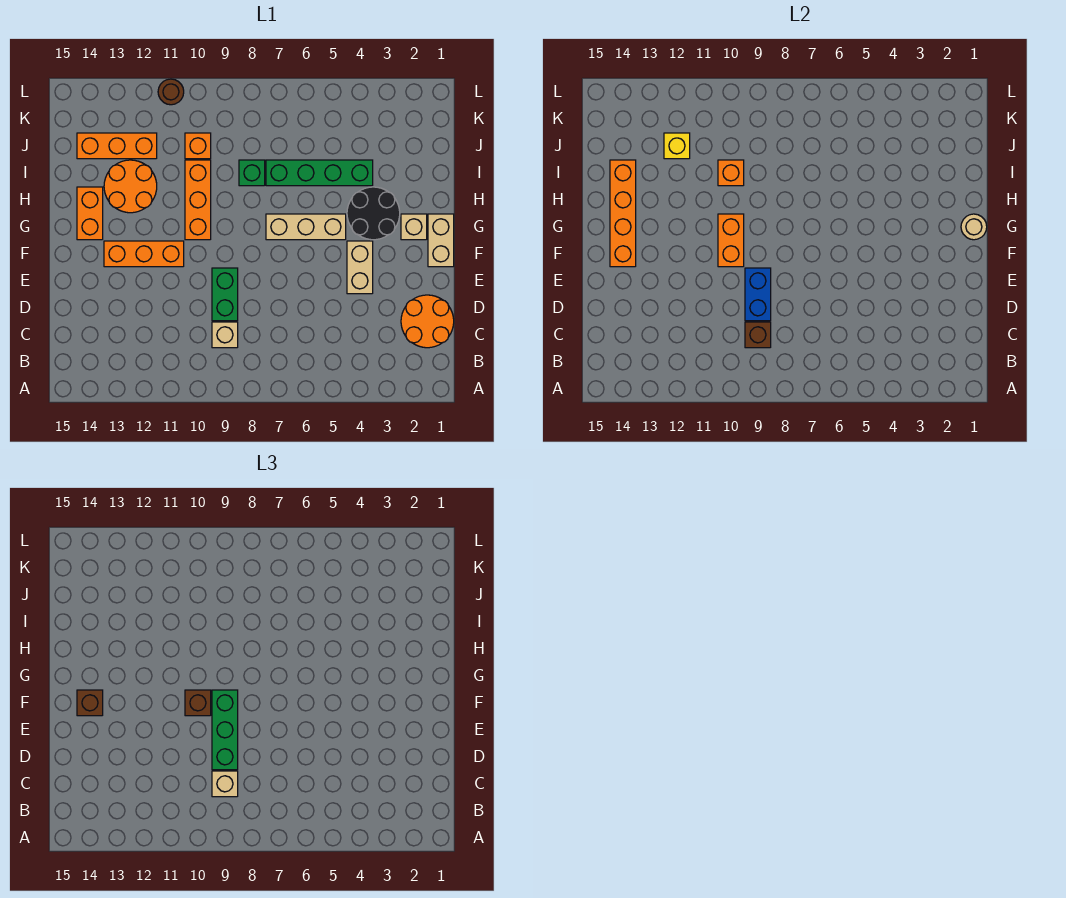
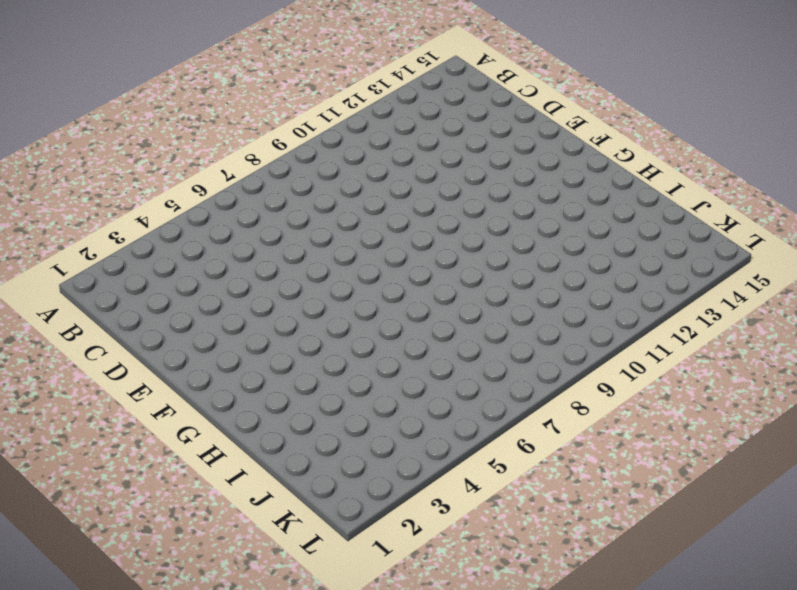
none -> orange 2x2 round brick [401,295,454,348]
none -> tan 1x1 brick [212,322,238,348]
none -> green 1x2 brick [212,268,238,321]

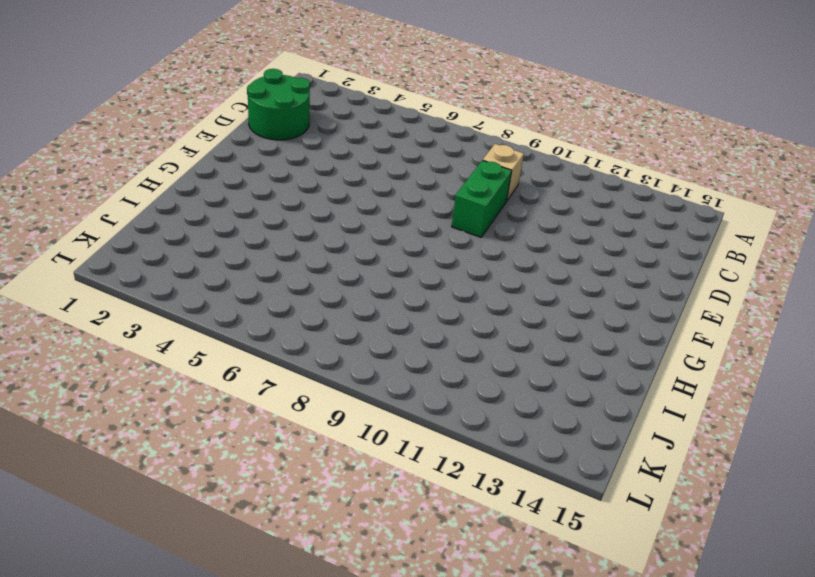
green 2x2 round brick [247,69,310,140] -> orange 2x2 round brick [401,295,454,348]
none -> tan 1x2 brick [347,241,373,294]
none -> tan 1x2 brick [428,214,454,267]
none -> orange 1x3 brick [104,241,184,267]

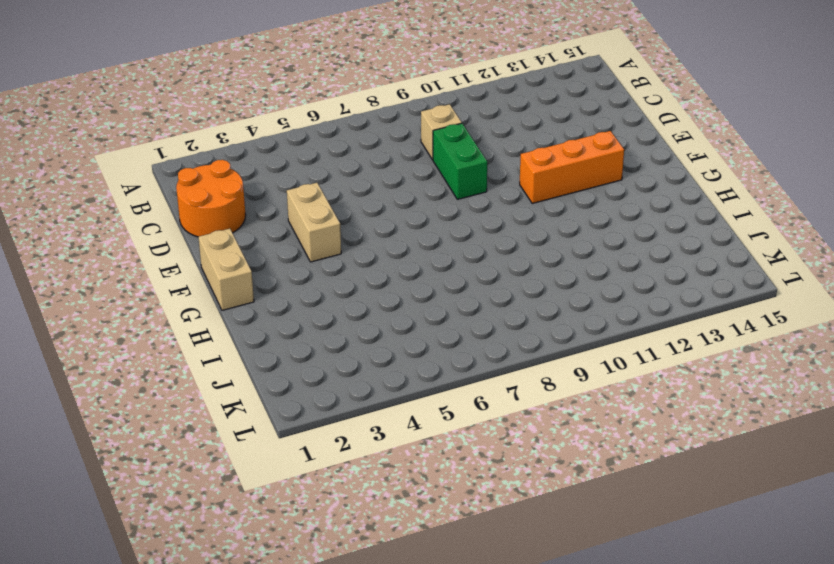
none -> tan 1x1 brick [401,214,427,240]
none -> black 2x2 round brick [347,187,400,240]
none -> tan 1x3 brick [266,214,346,240]

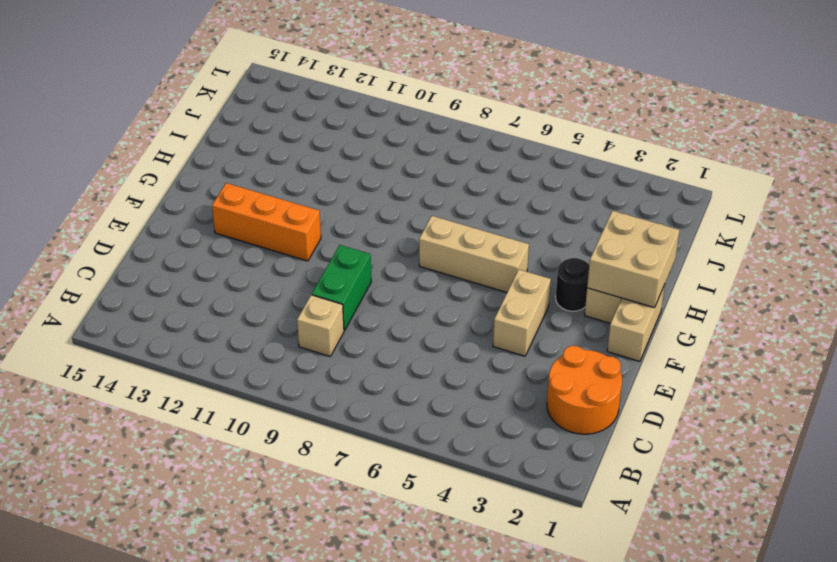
tan 2x2 brick [587,211,679,308] -> tan 1x1 round brick [961,214,987,240]
black 1x1 round brick [556,258,589,311] -> black 2x2 round brick [347,187,400,240]
none -> orange 1x3 brick [185,160,211,240]
none -> orange 1x2 brick [77,187,103,240]
none -> orange 2x2 round brick [104,160,157,213]

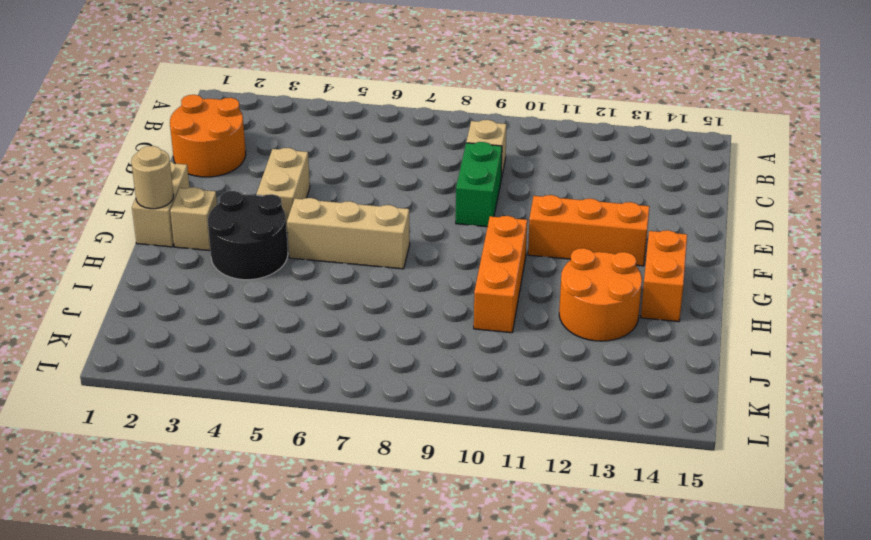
none -> green 1x4 brick [266,160,373,186]
none -> green 1x1 brick [239,160,265,186]
none -> orange 1x1 brick [185,133,211,159]

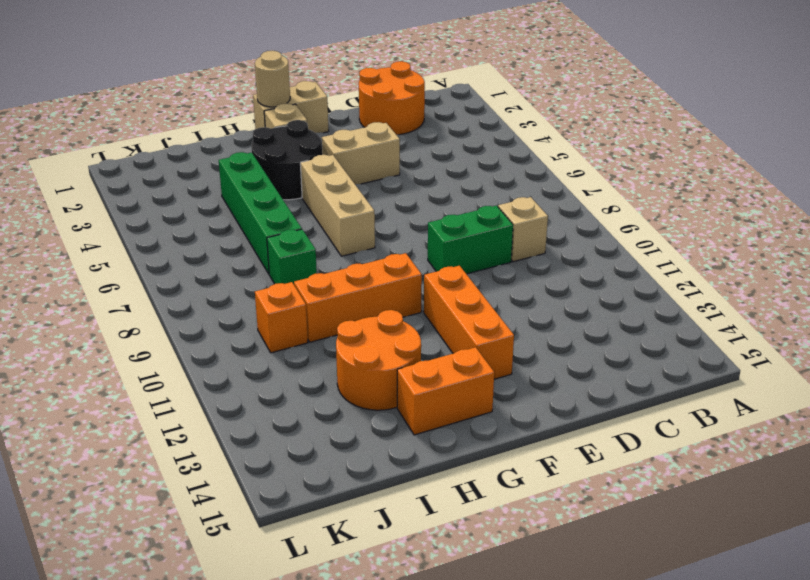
none -> orange 1x3 brick [77,133,157,159]
none -> brown 1x1 round brick [158,79,184,105]
none -> brown 1x1 brick [745,322,771,348]

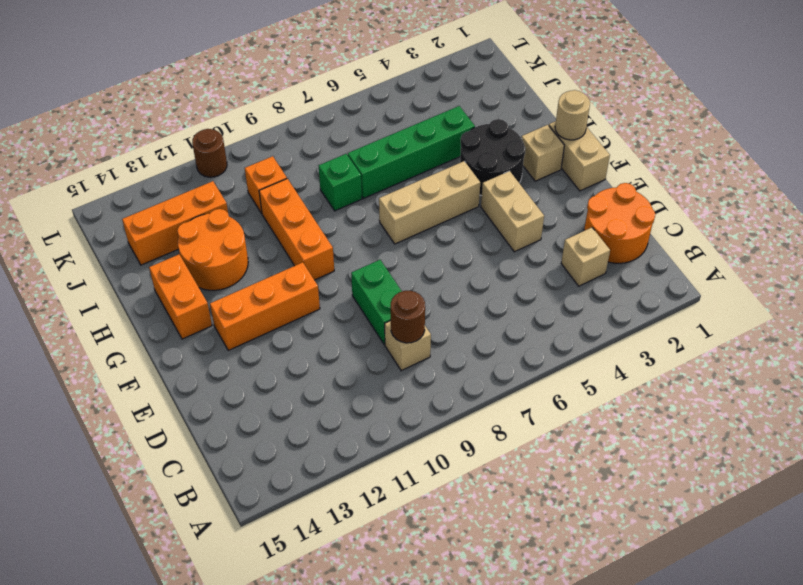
tan 1x1 brick [561,228,610,286] -> tan 1x1 brick moved to [212,771,238,797]
brown 1x1 round brick [391,291,425,343] -> brown 1x1 brick [745,322,771,348]
none -> blue 1x2 brick [745,268,771,321]
none -> orange 1x2 brick [718,214,744,267]
none -> orange 1x4 brick [610,160,636,267]

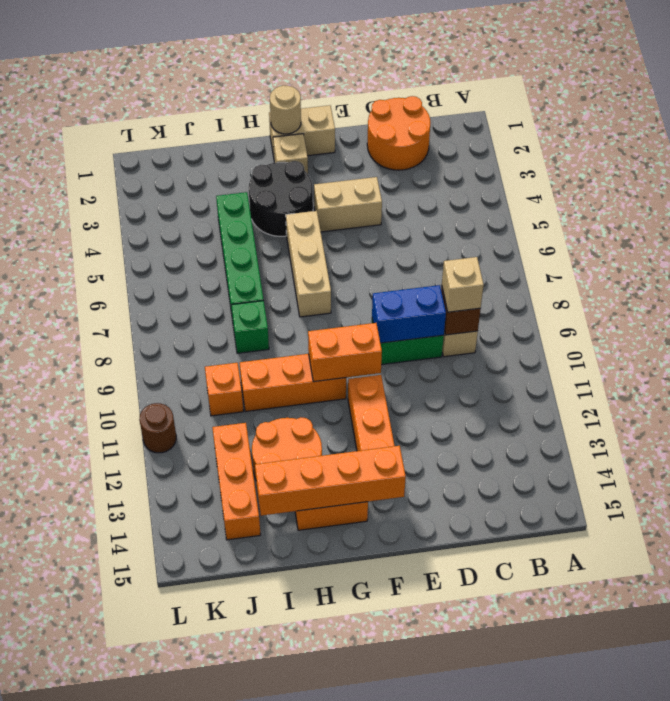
none -> orange 1x1 brick [718,160,744,186]
none -> yellow 1x1 brick [664,133,690,159]
none -> green 1x3 brick [212,690,238,770]

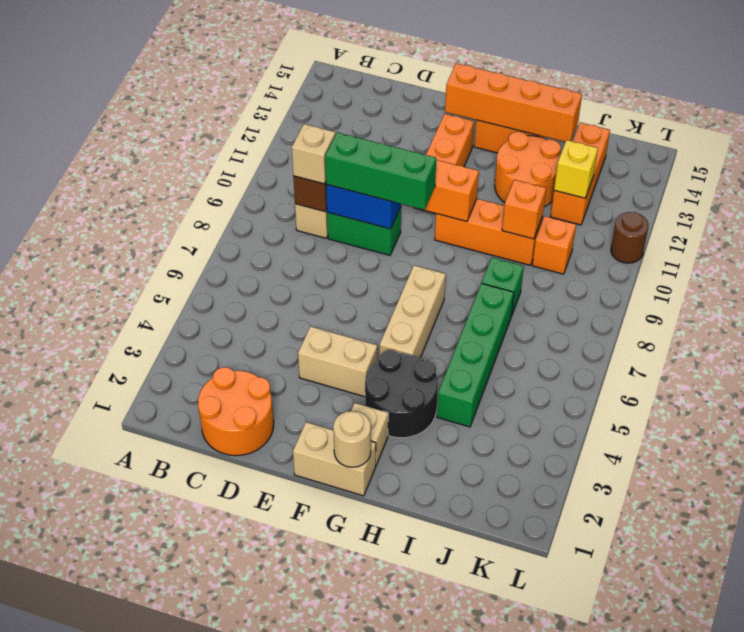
none -> brown 1x1 brick [185,690,211,716]
none -> brown 1x1 brick [77,690,103,716]

